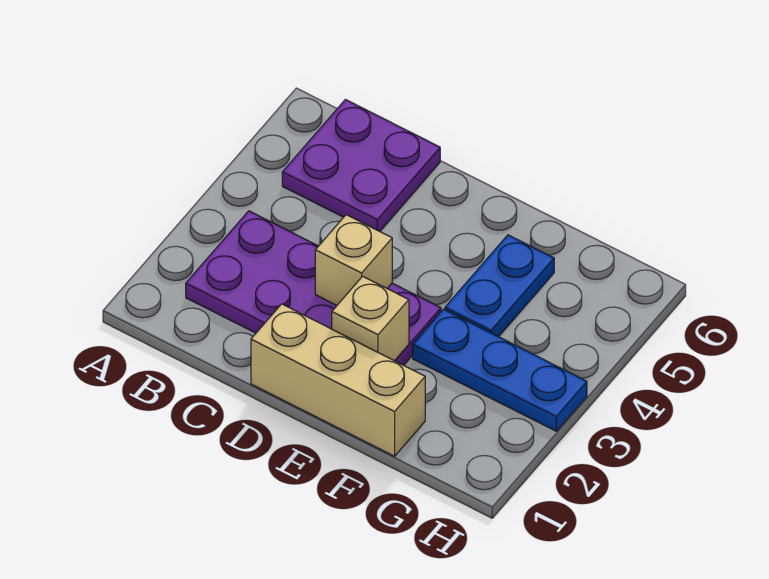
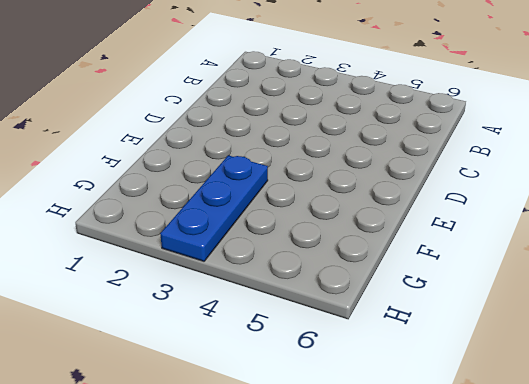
none -> purple 2x4 plate [186,211,441,365]
none -> purple 2x2 plate [282,100,440,231]

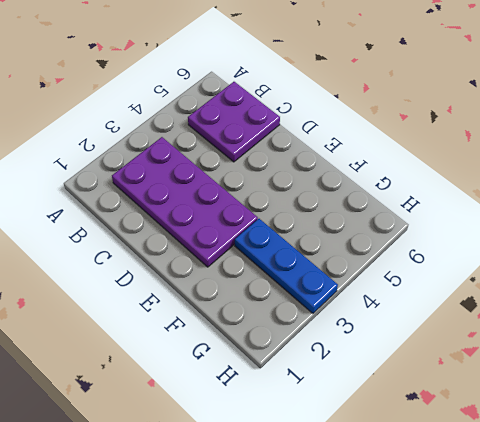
none -> tan 1x3 brick [251,304,425,456]
none -> blue 1x2 plate [445,235,554,337]

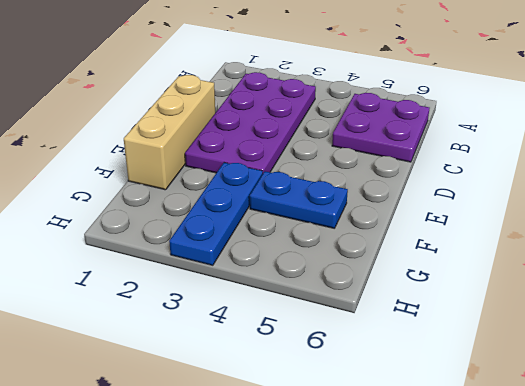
none -> tan 1x1 brick [315,215,392,305]
none -> tan 1x1 brick [332,276,409,361]

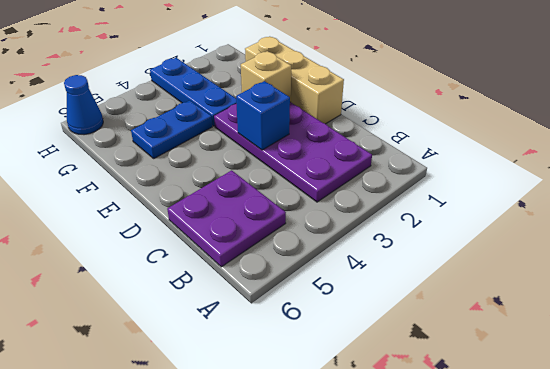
blue 1x1 brick [236,81,290,150] -> tan 1x1 brick [315,215,392,305]
blue 1x1 cone [64,75,103,135] -> none

